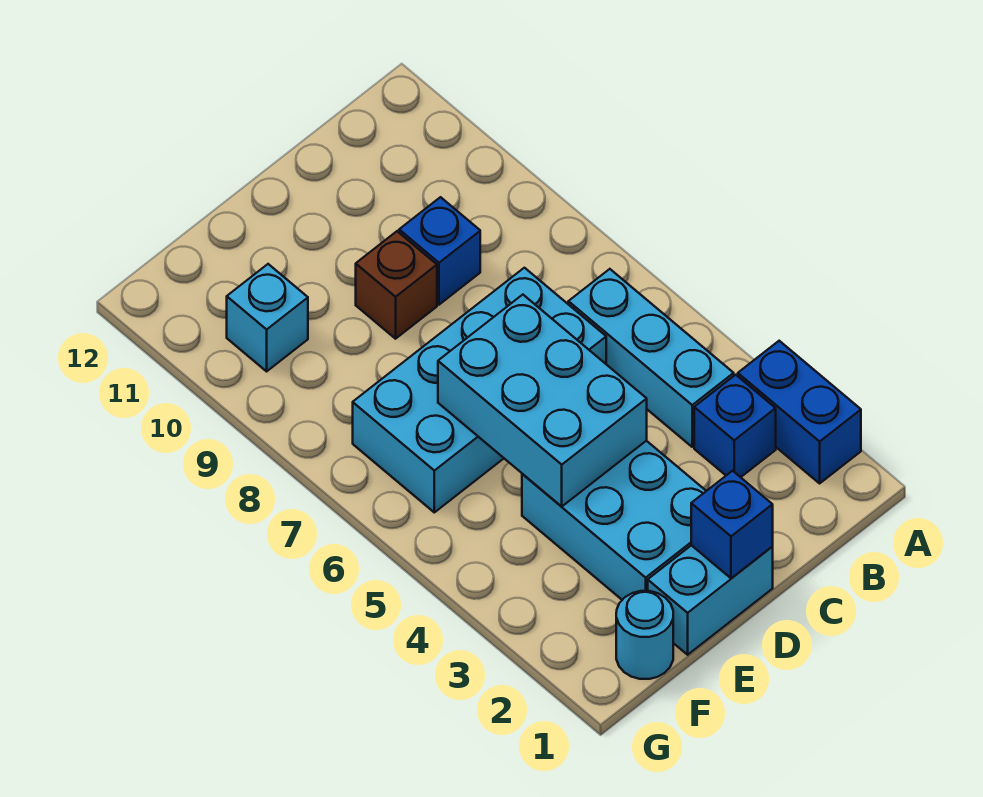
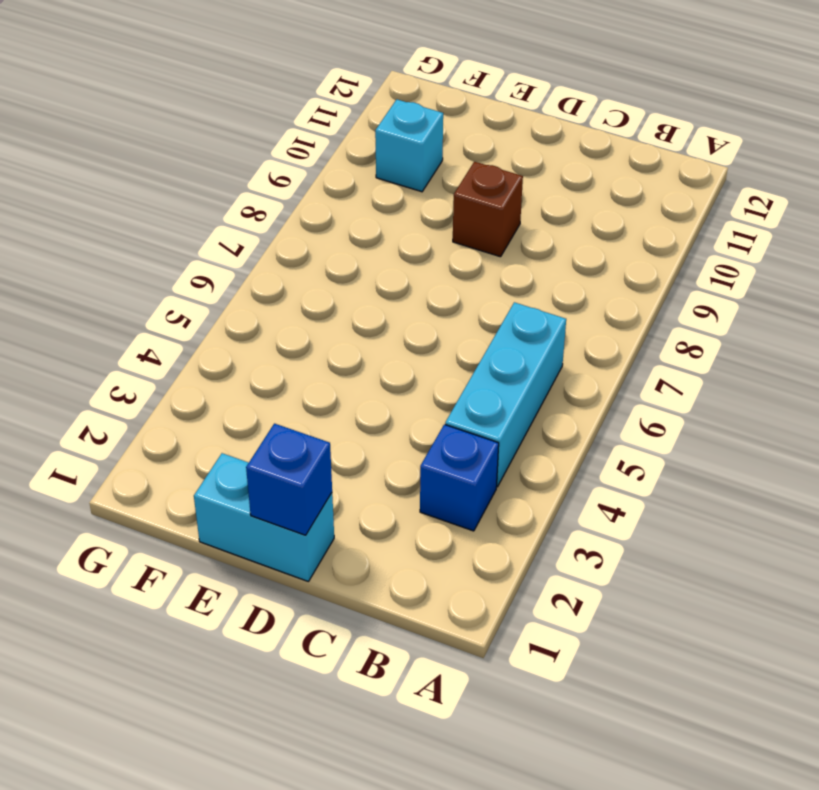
none -> blue 1x2 brick [738,341,861,483]
none -> cyan 2x4 brick [353,268,606,512]
none -> blue 1x1 brick [399,197,480,305]

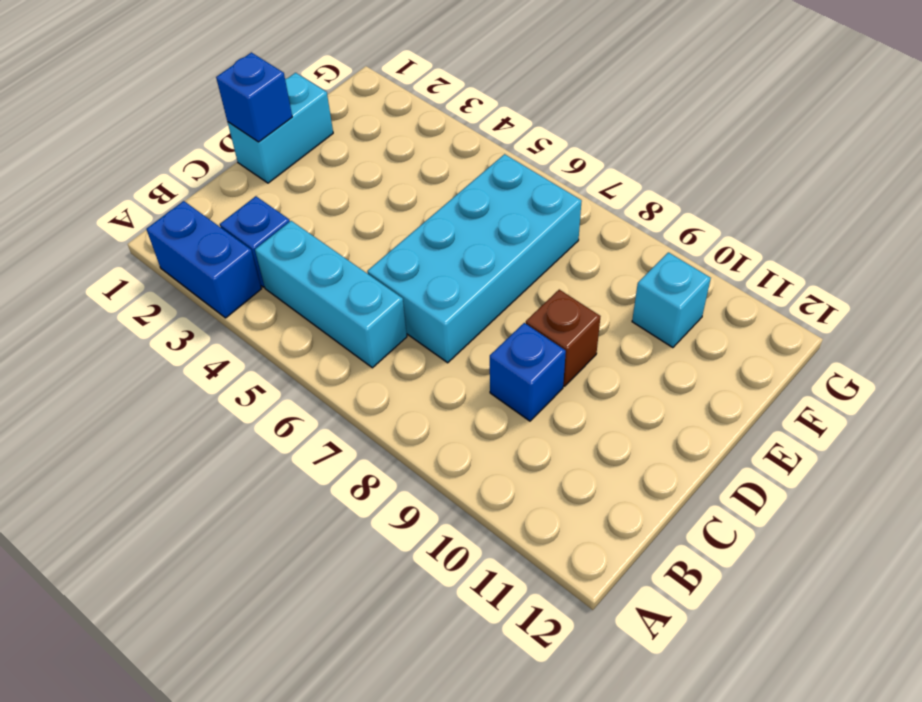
none -> cyan 2x3 brick [522,441,706,600]
none -> cyan 1x1 round brick [616,591,673,679]
none -> cyan 2x3 brick [438,295,647,507]

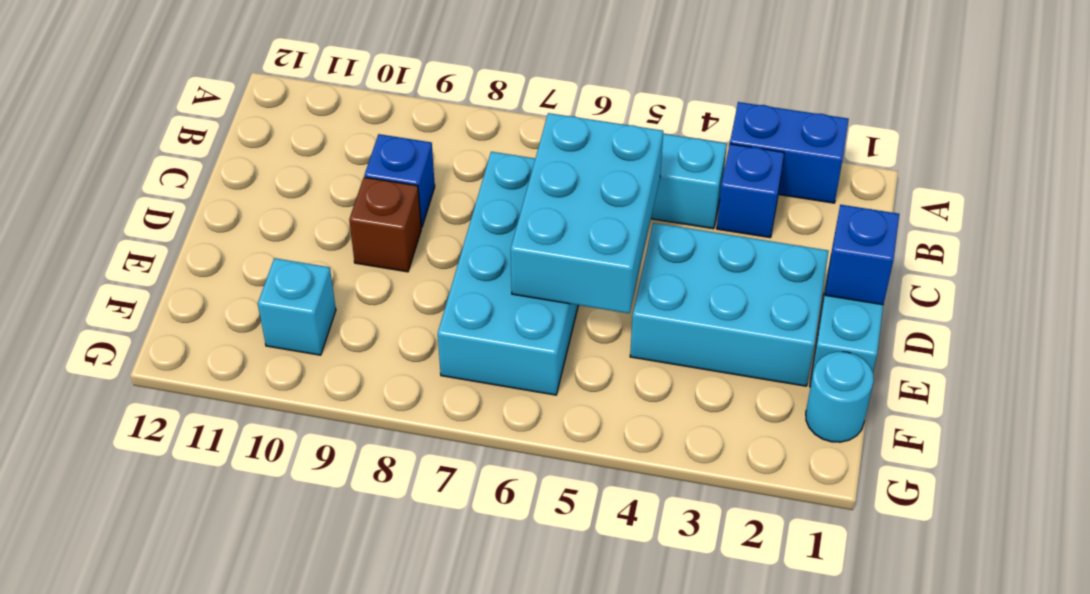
cyan 2x3 brick [511,113,663,313] -> cyan 2x3 brick turned to [438,295,647,507]

